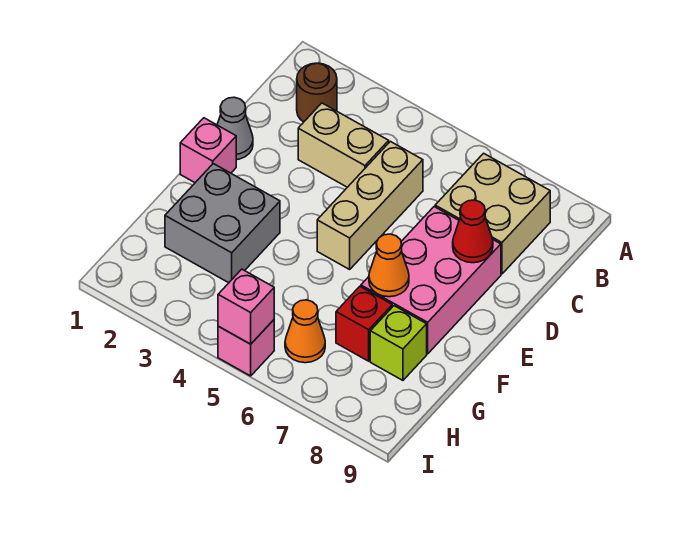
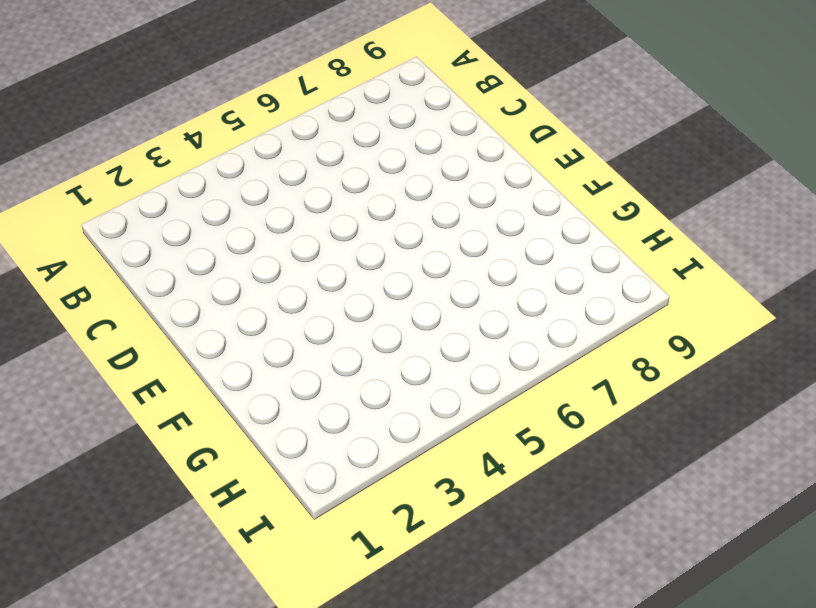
none -> brown 1x1 round brick [297,63,337,122]
none -> tan 2x2 brick [435,153,550,274]
none -> tan 1x2 brick [298,103,389,187]

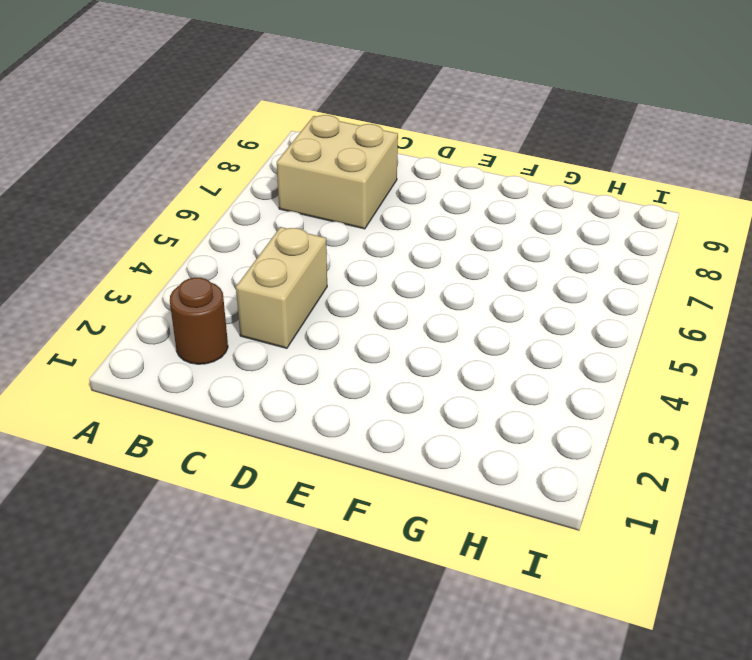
none -> tan 1x3 brick [317,141,423,269]
none -> grey 1x1 cone [217,97,253,160]
none -> pink 2x3 brick [361,207,501,354]

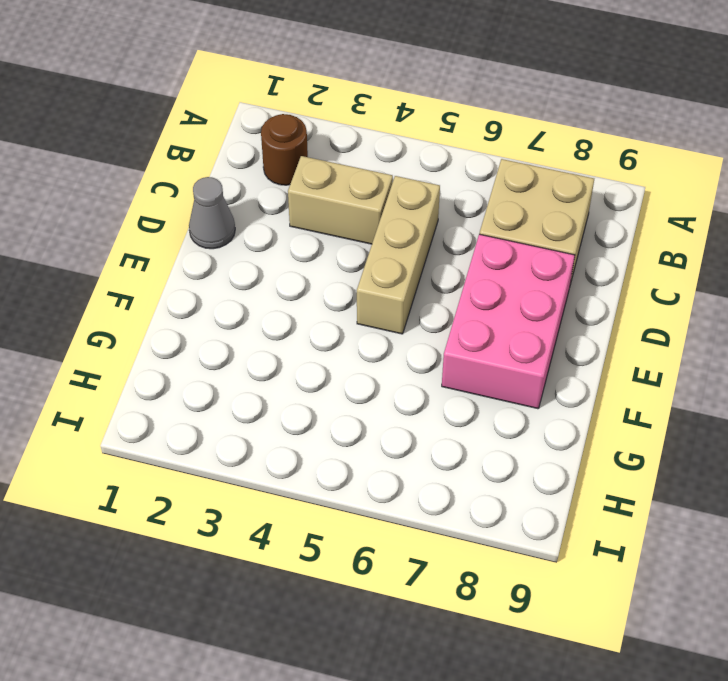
none -> pink 1x1 brick [180,118,236,183]
none -> grey 2x2 brick [165,164,280,283]
none -> red 1x1 brick [336,287,392,361]

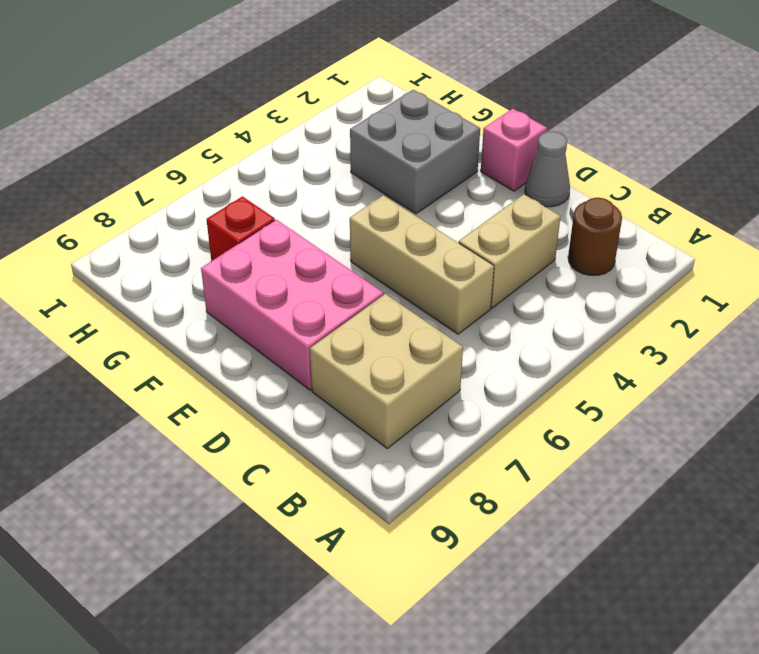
none -> lime 1x1 brick [370,306,427,380]
none -> orange 1x1 cone [285,300,325,363]
none -> pink 1x1 brick [218,320,274,376]

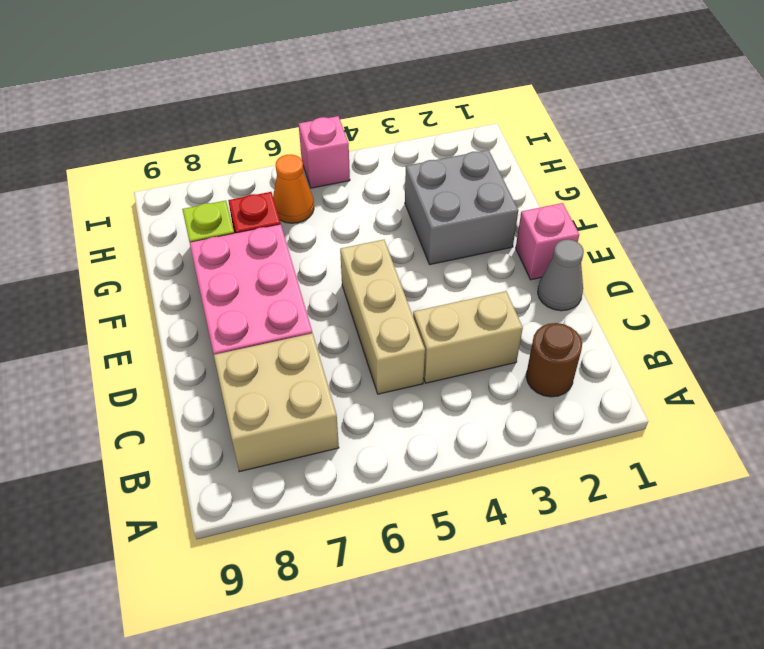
none -> red 1x1 cone [453,200,493,263]
none -> orange 1x1 cone [369,234,409,297]
none -> pink 1x1 brick [218,269,274,344]

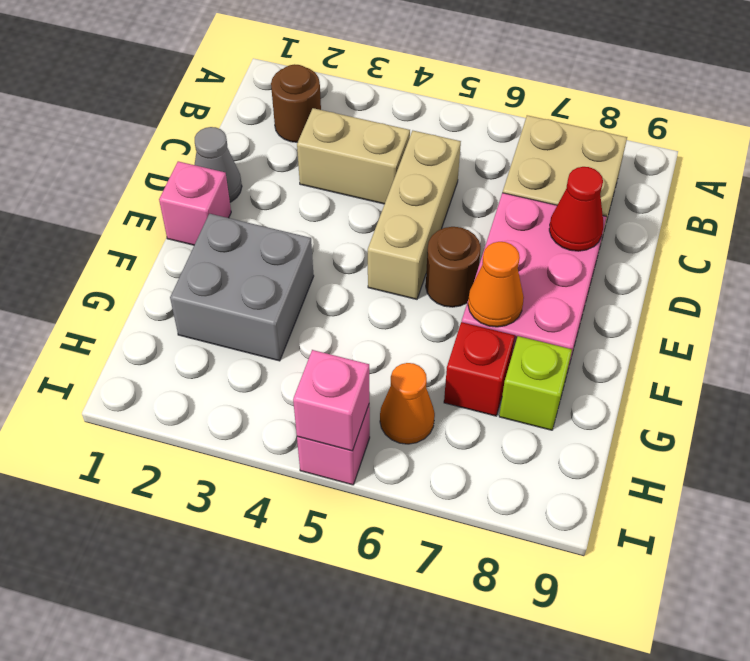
brown 1x1 round brick [426,227,481,307] -> none

